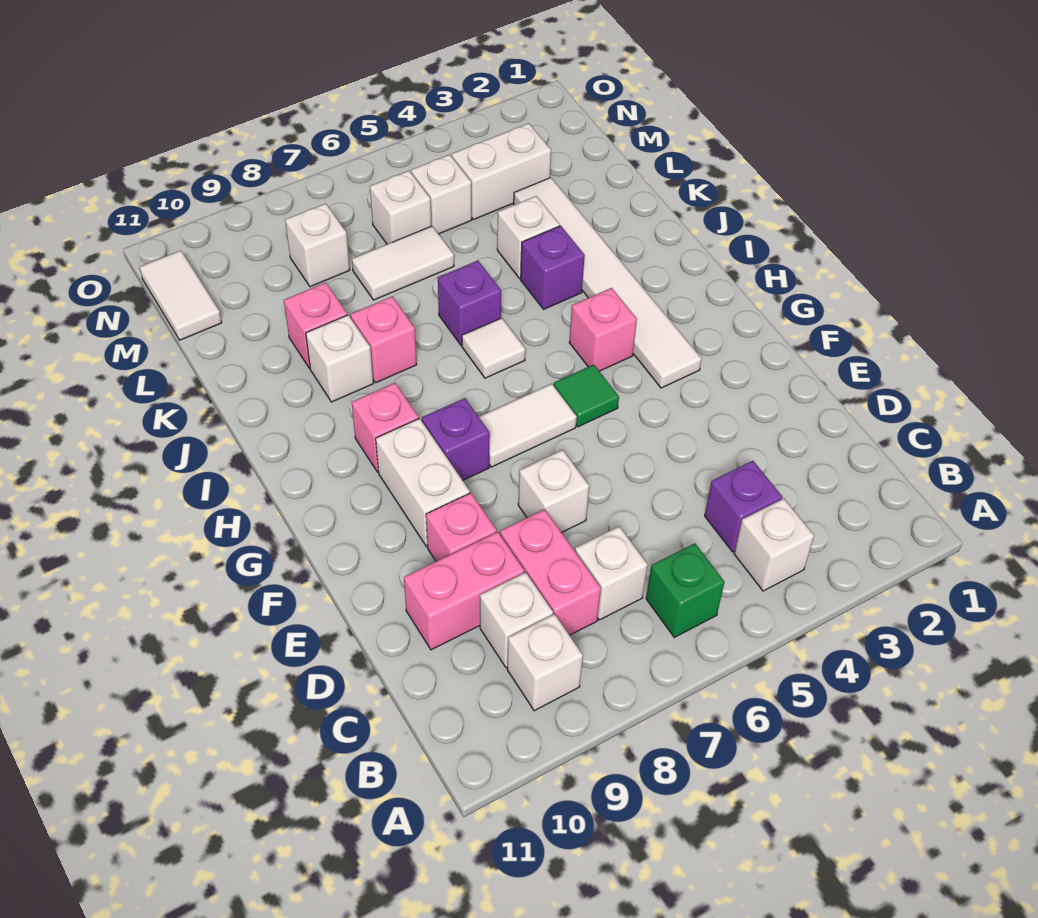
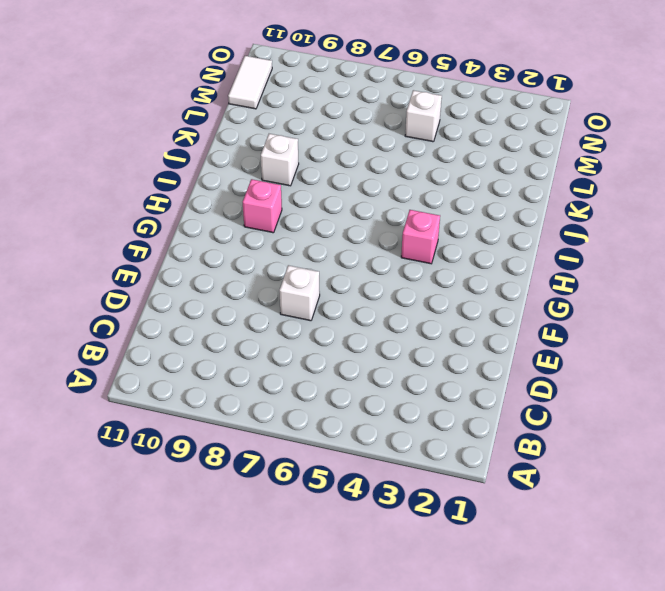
none -> white 1x1 brick [734,499,814,591]
none -> green 1x1 brick [646,543,724,637]
none -> white 1x1 brick [507,614,583,711]
none -> purple 1x1 brick [705,461,782,552]

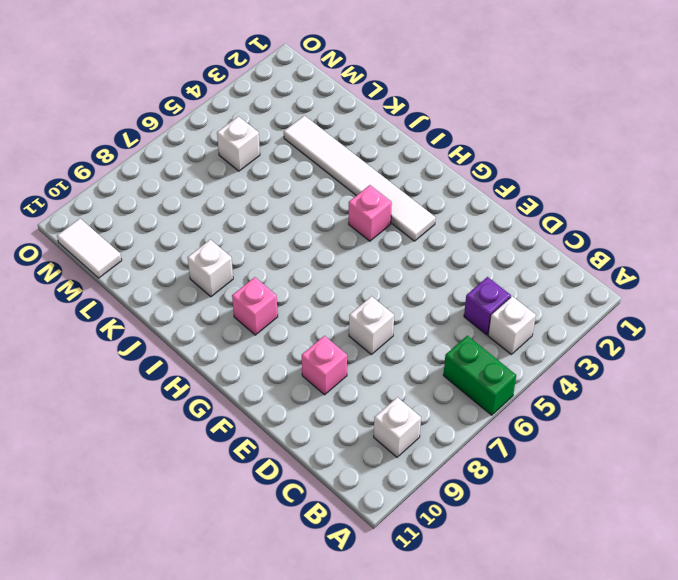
green 1x2 brick [443,336,516,415] -> green 1x1 brick [646,543,724,637]
none -> white 1x1 brick [575,526,648,620]
none -> pink 1x2 brick [500,509,601,635]
none -> white 1x1 brick [480,572,553,668]
none -> pink 1x2 brick [404,532,524,650]

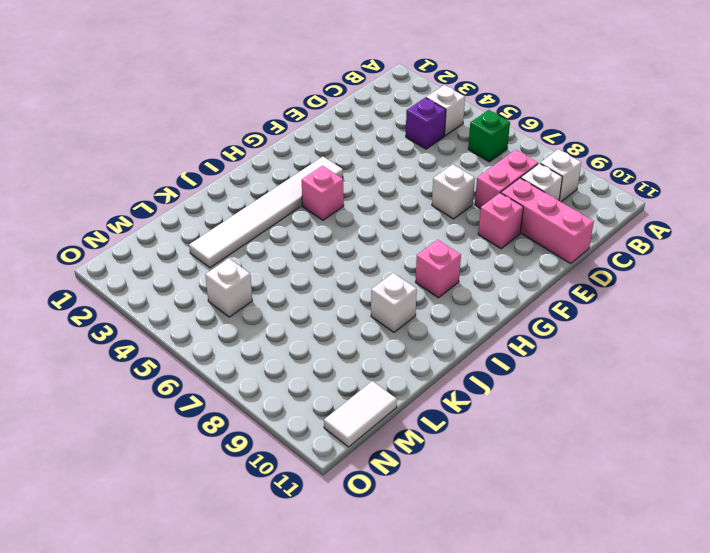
pink 1x3 brick [501,178,594,264] -> pink 1x2 brick [404,532,524,650]
none -> white 1x1 brick [575,526,648,620]
none -> white 1x2 brick [376,418,470,547]
none -> green 1x1 tile [554,365,619,427]
none -> white 1x2 tile [479,384,577,467]

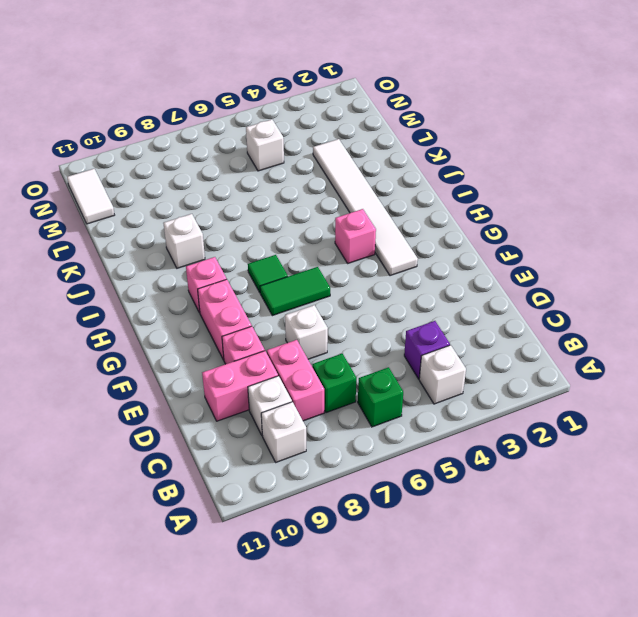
green 1x1 brick [312,354,356,413] -> white 1x1 brick [575,526,648,620]
pink 1x2 brick [198,279,252,360] -> white 1x2 brick [376,418,470,547]
green 1x2 tile [260,267,330,316] -> white 1x2 tile [479,384,577,467]
green 1x1 tile [248,255,288,292] -> green 1x1 tile moved to [554,365,619,427]
none -> purple 1x1 brick [422,398,490,480]
none -> white 1x1 tile [462,318,525,378]
none -> purple 1x1 brick [521,226,585,309]
none -> purple 1x1 brick [438,261,501,345]

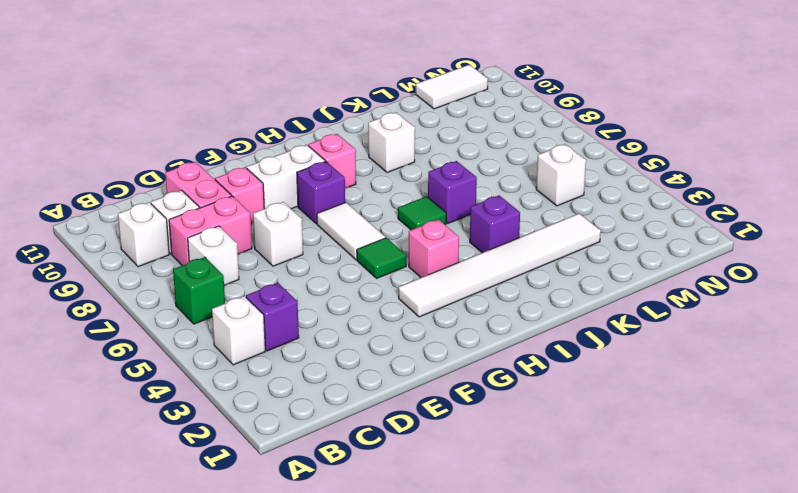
green 1x1 tile [398,196,446,230] -> white 1x1 tile [462,318,525,378]
none -> pink 1x1 brick [350,297,417,383]
none -> white 1x1 brick [497,196,560,278]
none -> pink 1x1 brick [284,283,347,368]
none -> white 1x2 tile [352,226,454,300]

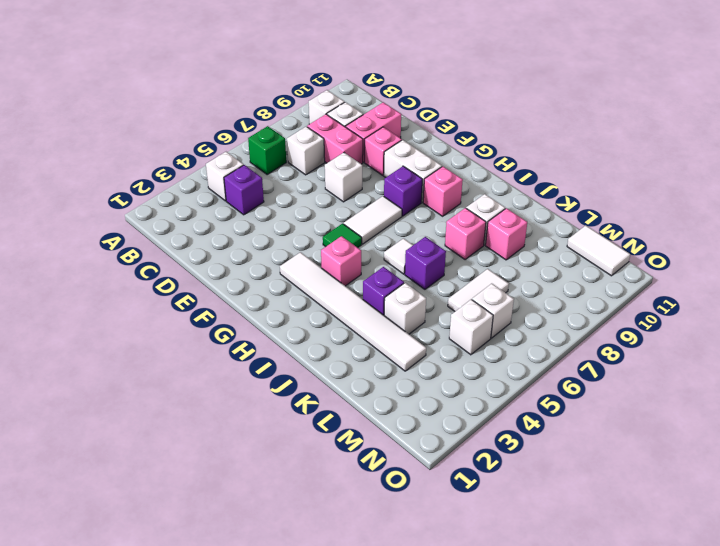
none -> white 1x2 brick [452,123,551,220]
none -> white 1x1 brick [285,203,350,287]

